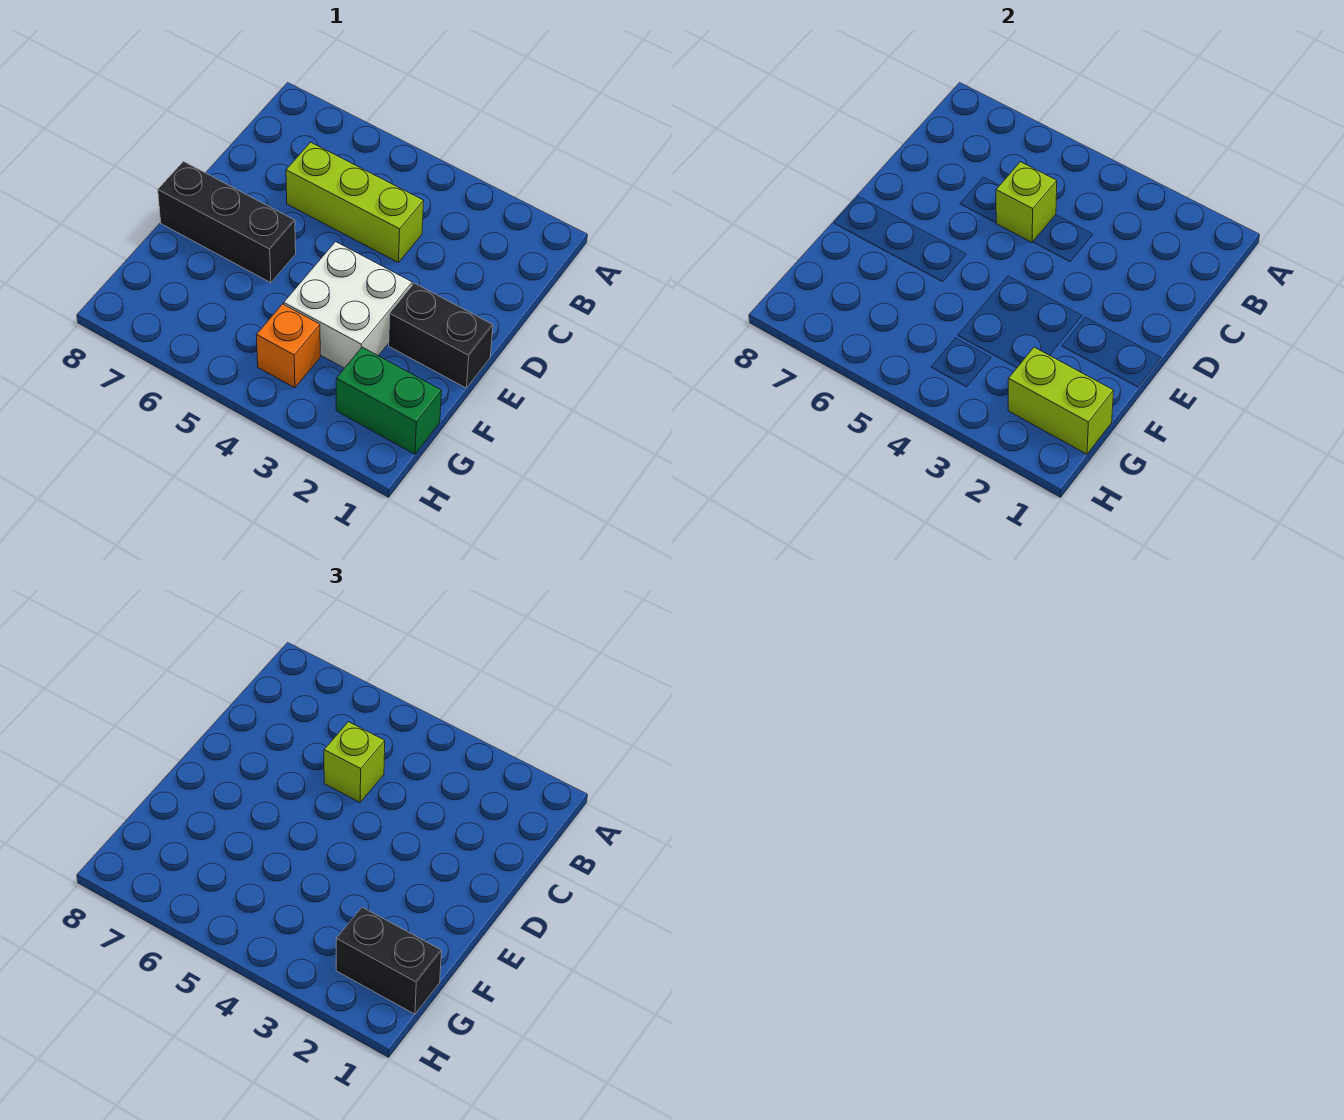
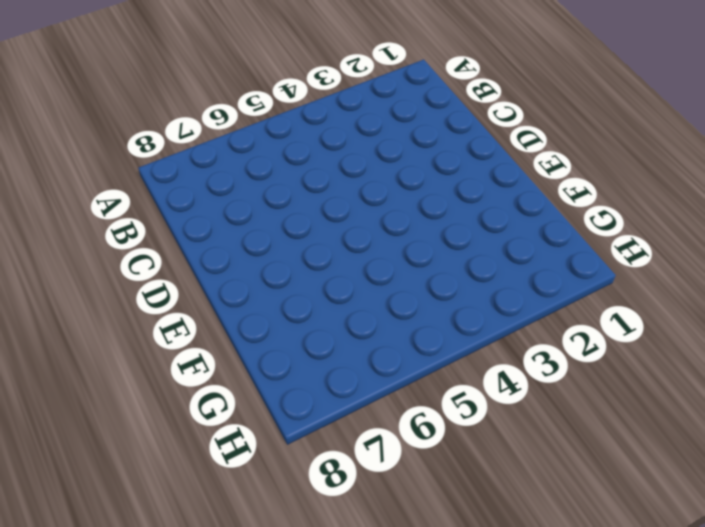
none -> lime 1x3 brick [286,142,424,263]
none -> black 1x2 brick [389,283,493,388]

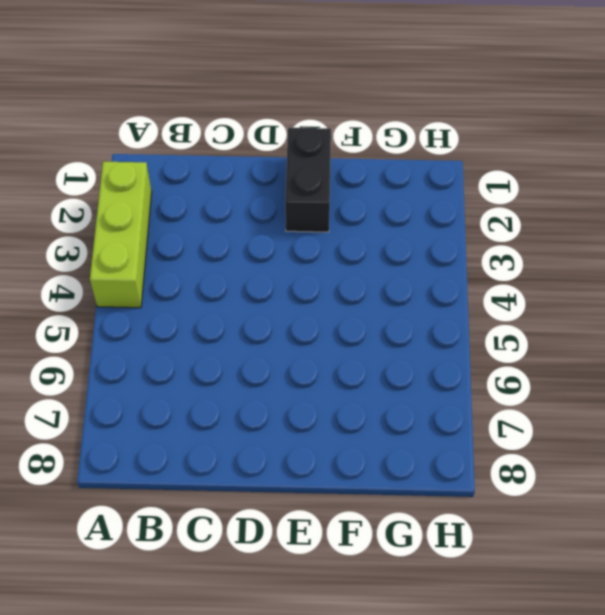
lime 1x3 brick [90,162,152,308] -> lime 1x3 brick moved to [286,142,424,263]
none -> white 2x2 brick [284,242,412,368]
none -> black 1x3 brick [158,162,296,283]

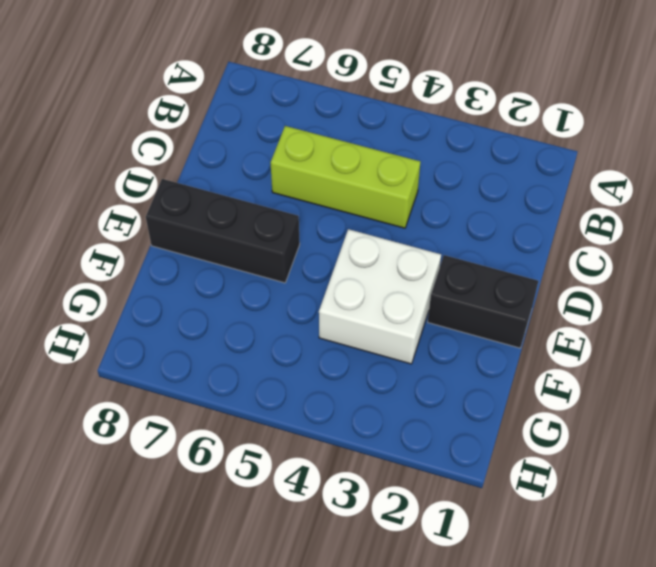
none -> green 1x2 brick [336,347,442,454]
none -> orange 1x1 brick [256,304,320,388]

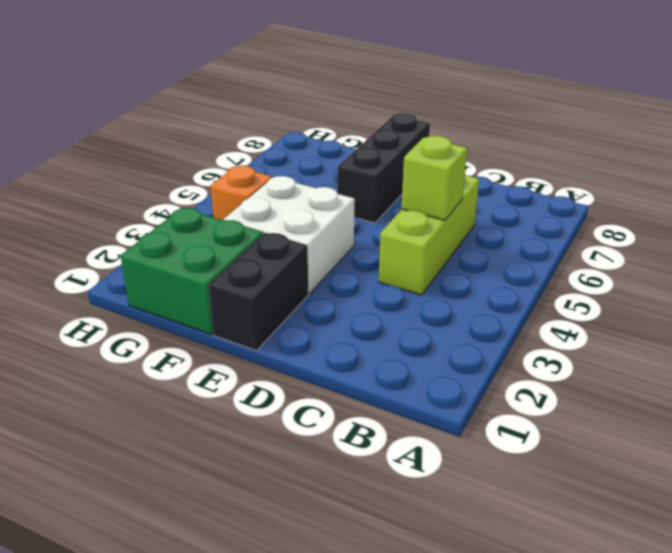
green 2x2 brick [121,208,263,334] -> green 1x2 brick [336,347,442,454]
none -> lime 1x2 brick [1008,347,1114,454]
none -> lime 1x1 brick [324,722,385,802]

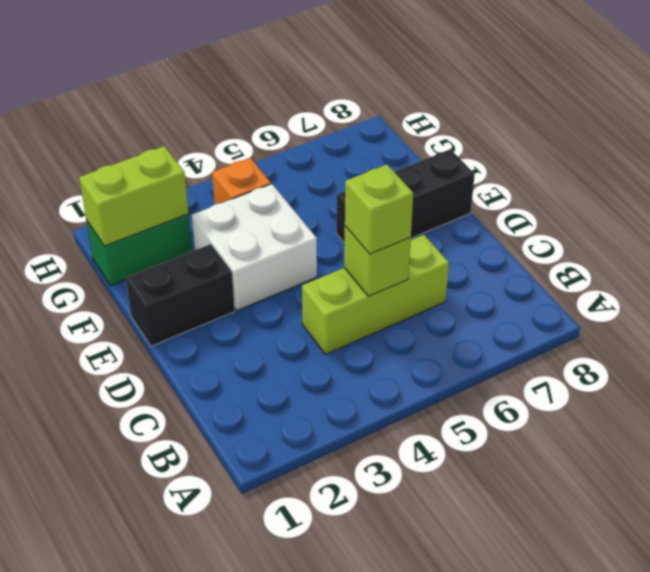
none -> black 1x2 brick [336,907,442,1014]

